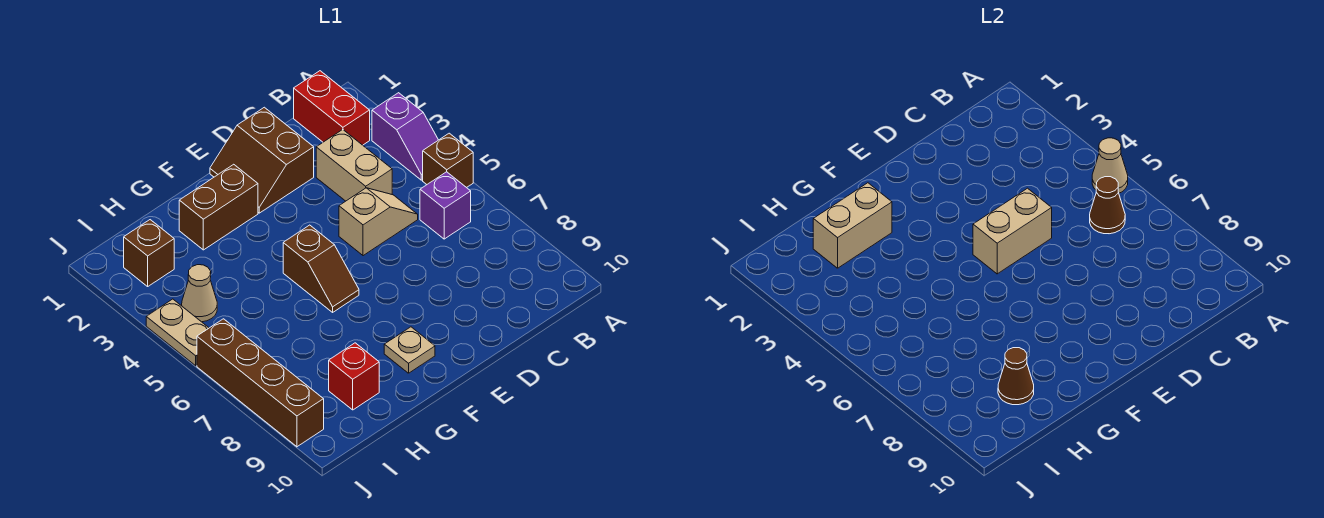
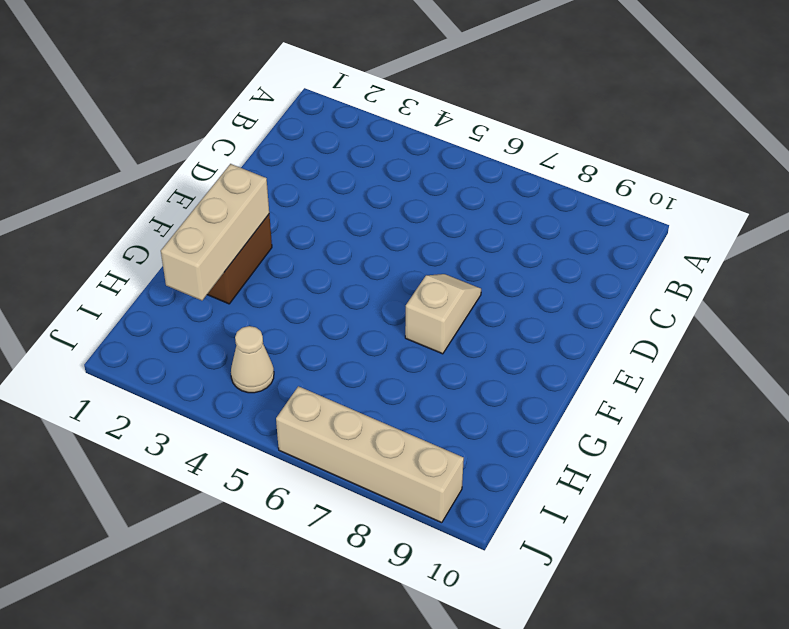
tan 1x2 slope [405,274,481,354] -> tan 1x2 slope moved to [339,188,418,256]
tan 1x3 brick [161,164,269,301] -> tan 1x2 brick [813,183,892,268]
tan 1x4 brick [276,386,464,523] -> brown 1x4 brick [197,319,324,447]
none -> purple 1x2 slope [372,93,438,180]
none -> brown 1x1 brick [423,133,473,188]
none -> red 1x2 brick [294,71,370,145]

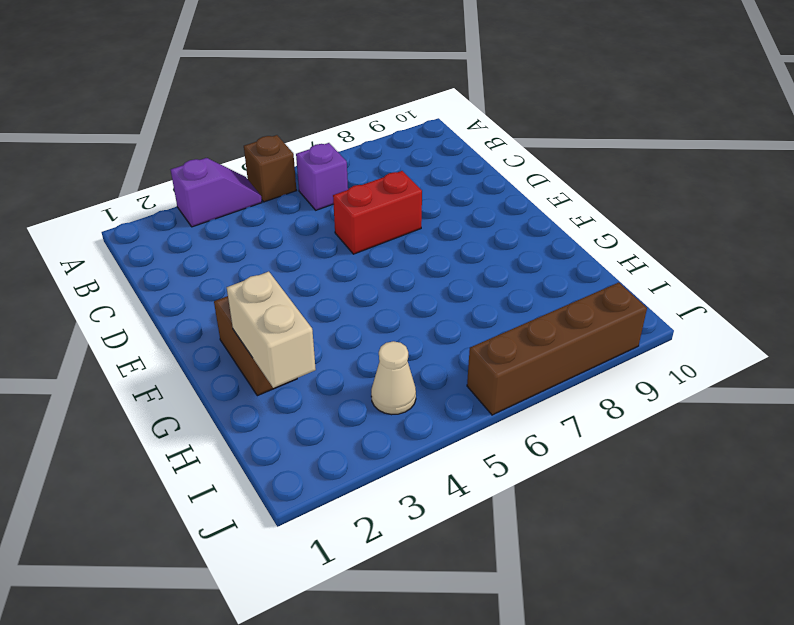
red 1x2 brick [333,171,422,254] -> red 1x2 brick moved to [294,71,370,145]
none -> tan 1x2 brick [316,130,392,201]
none -> tan 1x2 slope [339,188,418,256]
none -> brown 2x2 slope [210,107,314,213]

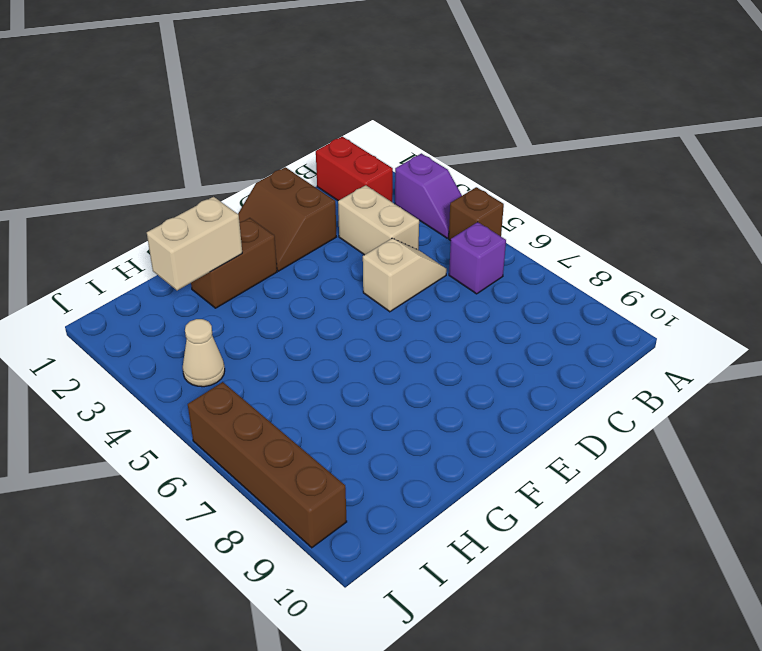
none -> brown 1x2 slope [283,225,359,312]
none -> tan 1x1 plate [384,327,435,373]
none -> red 1x1 brick [329,343,379,410]

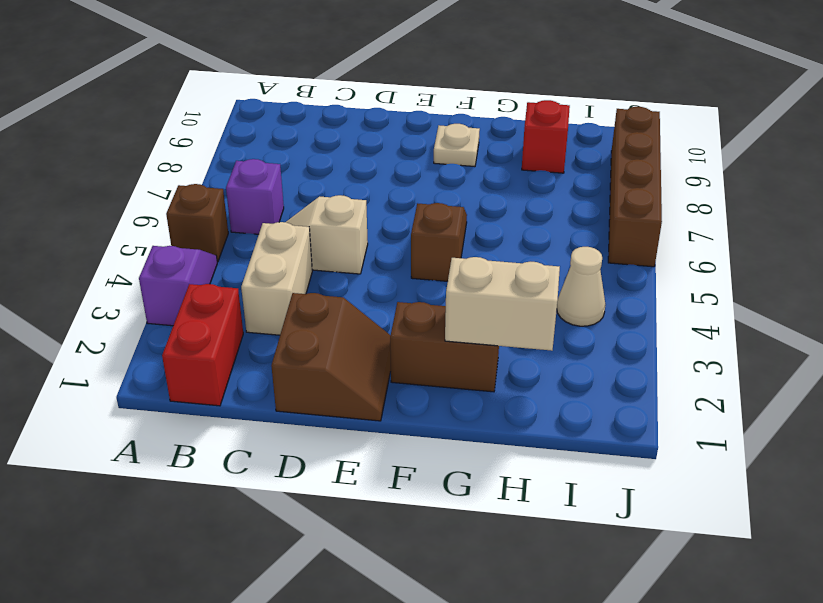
none -> brown 1x1 brick [124,220,174,286]
none -> tan 1x2 plate [146,299,209,366]
none -> tan 1x1 cone [1092,138,1128,193]

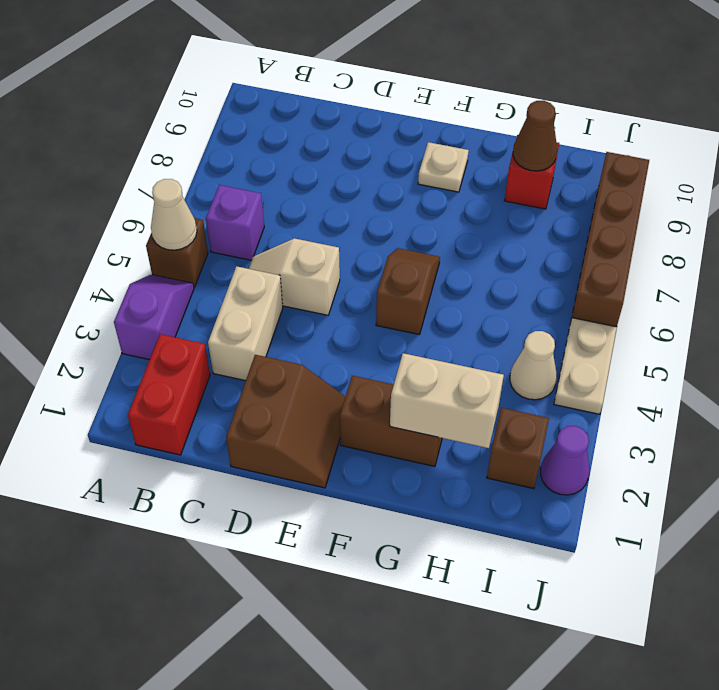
purple 1x1 cone [540,426,589,495] -> none
none -> brown 1x1 cone [1090,177,1125,234]
none -> tan 1x2 brick [973,188,1052,274]

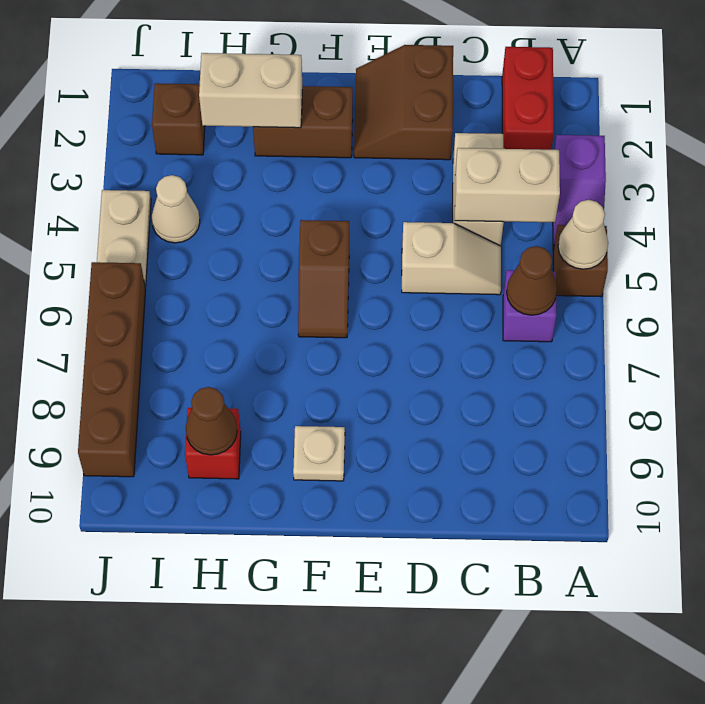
tan 1x2 brick [455,148,560,222] -> tan 1x2 brick moved to [973,188,1052,274]

